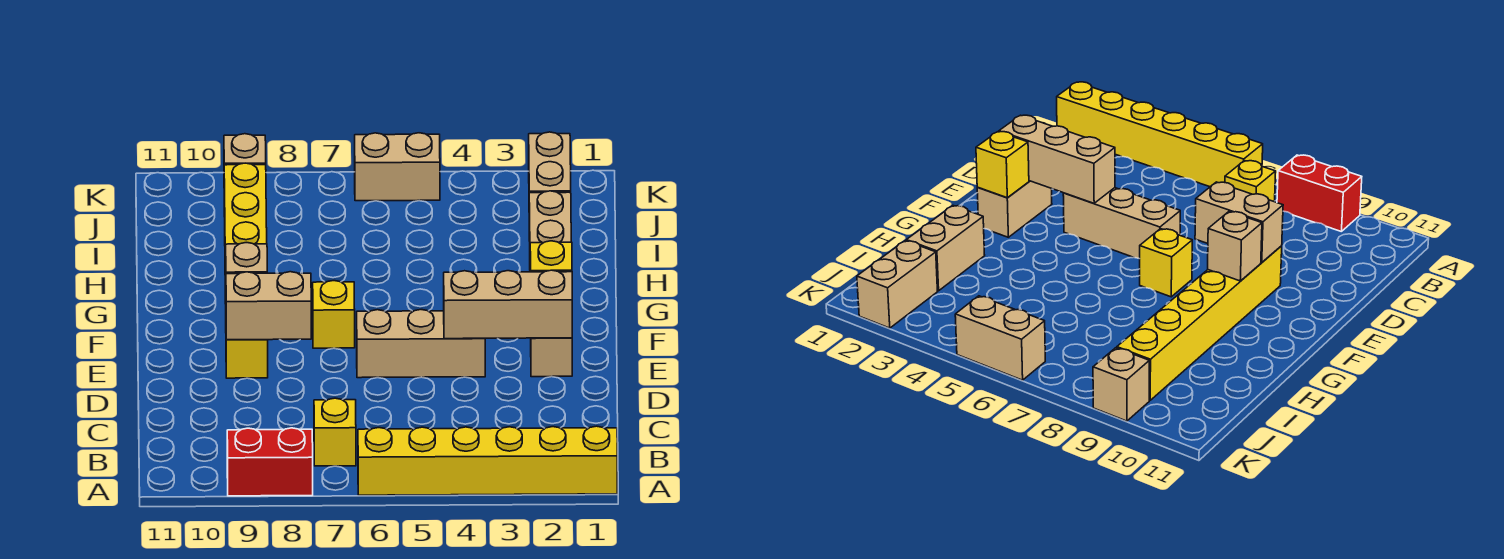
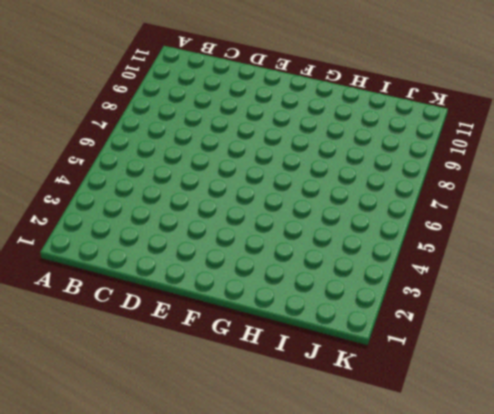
none -> yellow 1x6 brick [358,426,617,495]
none -> red 1x2 brick [227,428,313,496]
none -> yellow 1x1 brick [314,398,356,466]

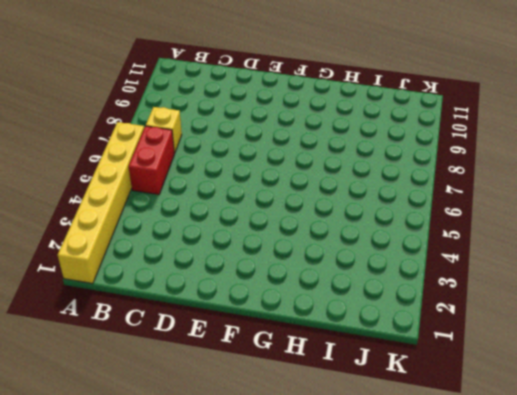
red 1x2 brick [129,126,174,195] -> red 1x2 brick moved to [227,428,313,496]
none -> tan 1x2 brick [531,338,572,377]
none -> tan 1x3 brick [357,310,485,378]
none -> yellow 1x6 brick [224,163,268,378]

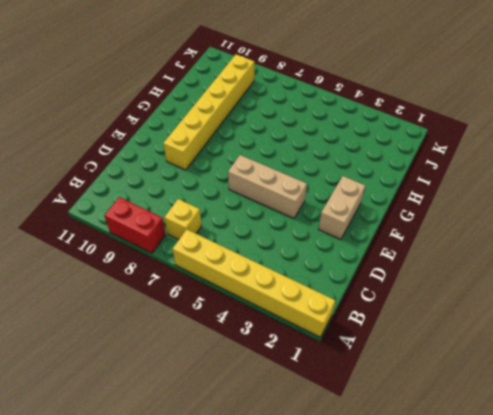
none -> yellow 1x1 brick [313,281,355,348]
none -> tan 1x2 brick [529,191,571,243]
none -> tan 1x2 brick [529,132,571,193]

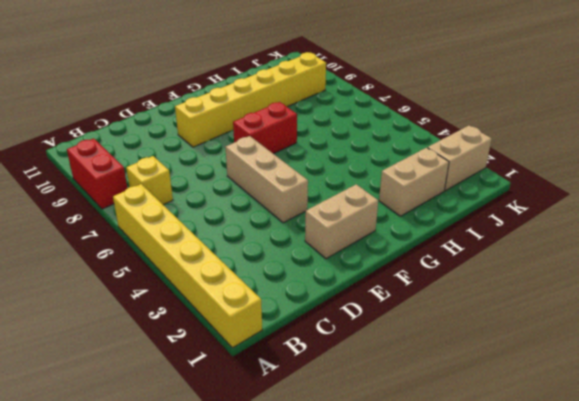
red 1x2 brick [233,102,297,154] -> yellow 1x1 brick [313,281,355,348]
none -> tan 1x2 brick [355,133,440,201]
none -> tan 1x1 brick [224,134,266,165]
none -> tan 1x3 brick [444,270,572,339]

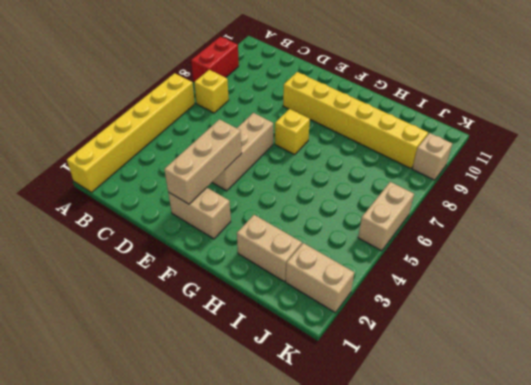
none -> tan 1x2 brick [226,272,311,340]
none -> yellow 1x1 brick [530,241,572,272]
none -> tan 1x1 brick [226,243,267,274]

